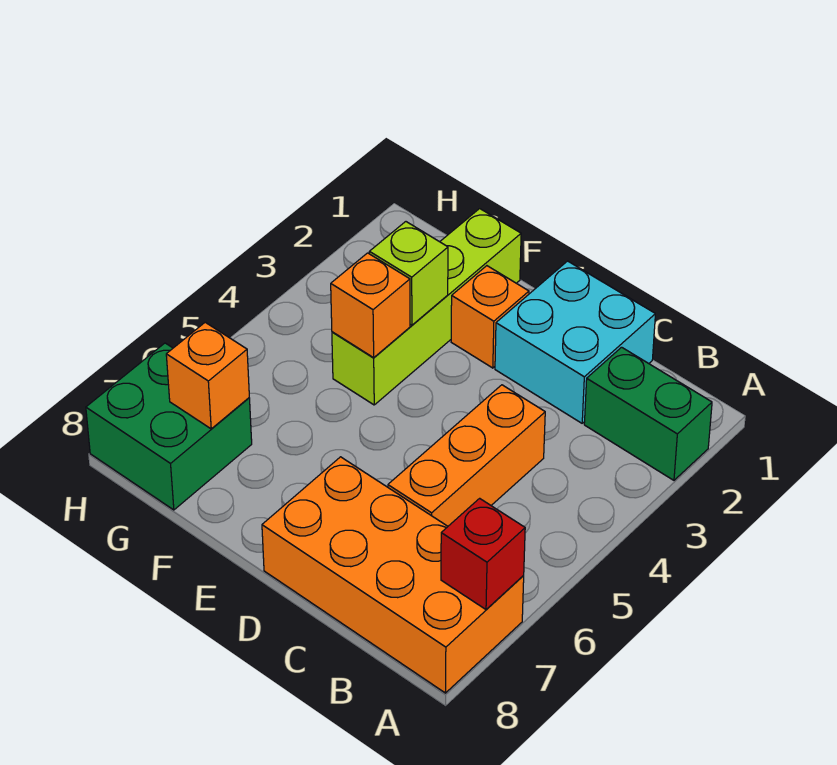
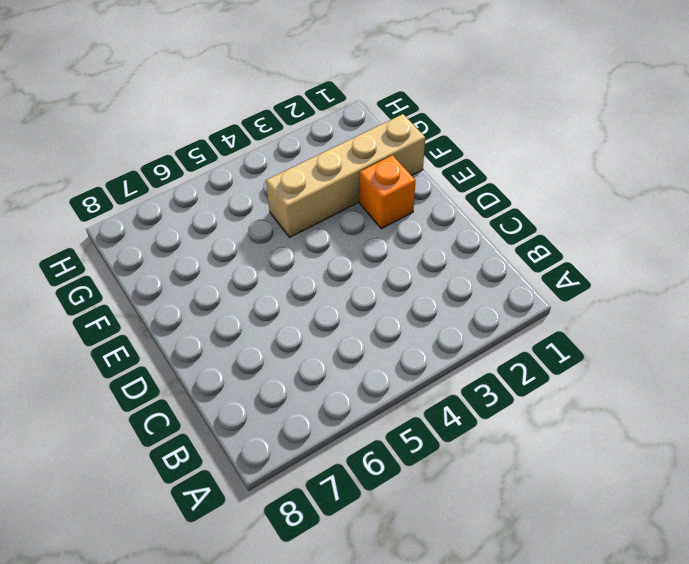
tan 1x4 brick [266,114,425,237] -> lime 1x4 brick [332,209,521,405]
none -> green 1x2 brick [584,347,712,480]
none -> orange 2x4 brick [262,457,524,693]

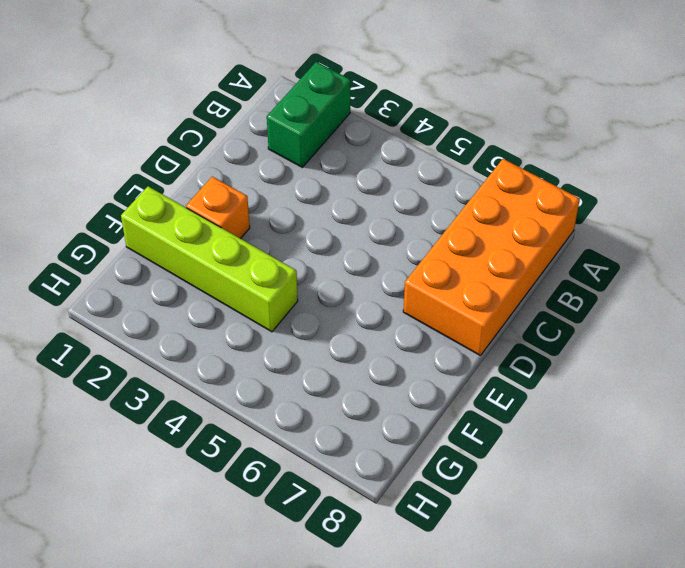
none -> cyan 2x2 brick [495,261,655,423]
none -> orange 1x3 brick [388,385,545,526]

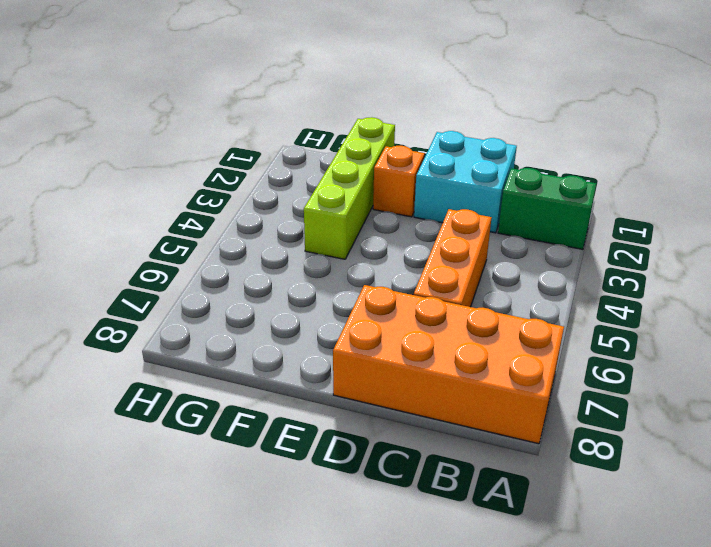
none -> green 2x2 brick [86,343,252,510]
none -> red 1x1 brick [441,498,525,609]

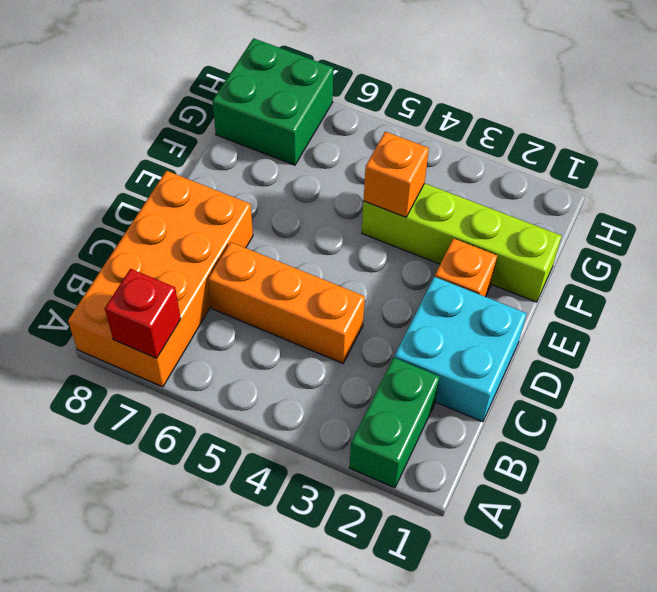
none -> lime 1x1 brick [369,222,448,325]
none -> orange 1x1 brick [166,322,249,429]

